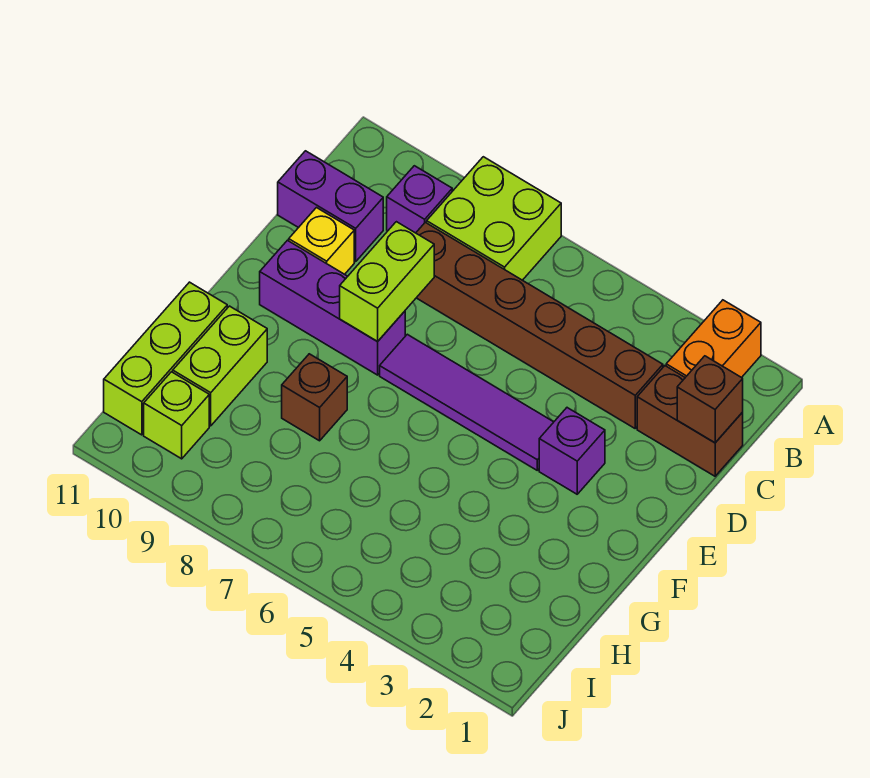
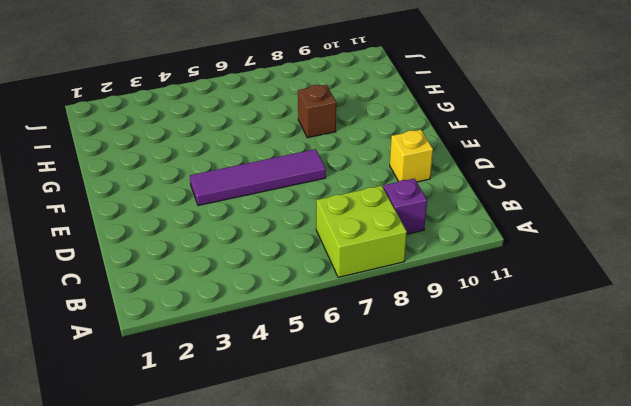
none -> orange 1x2 brick [666,300,761,378]
none -> brown 1x2 brick [637,366,743,476]
none -> brown 1x6 brick [416,222,663,428]

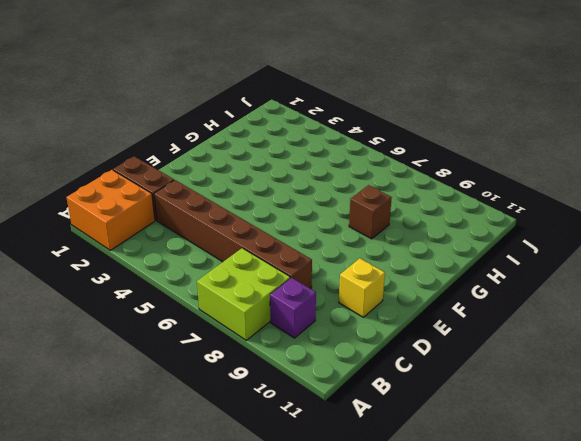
orange 2x2 brick [66,170,155,250] -> orange 1x2 brick [666,300,761,378]
none -> purple 1x2 brick [278,151,383,261]
none -> purple 1x1 brick [539,408,605,494]
none -> purple 1x4 tile [380,334,553,470]

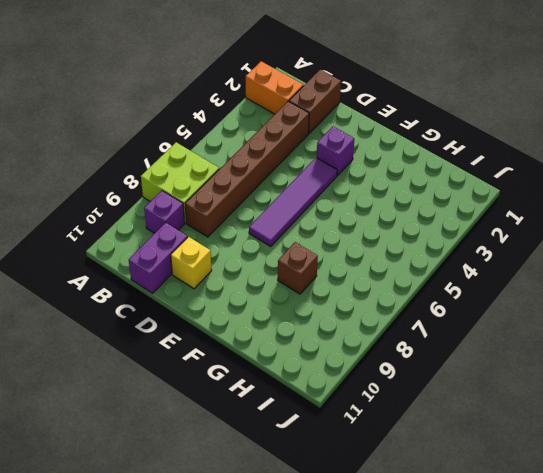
none -> purple 1x3 brick [260,240,405,375]
none -> lime 1x2 brick [173,306,267,426]
none -> lime 1x3 brick [104,282,227,435]

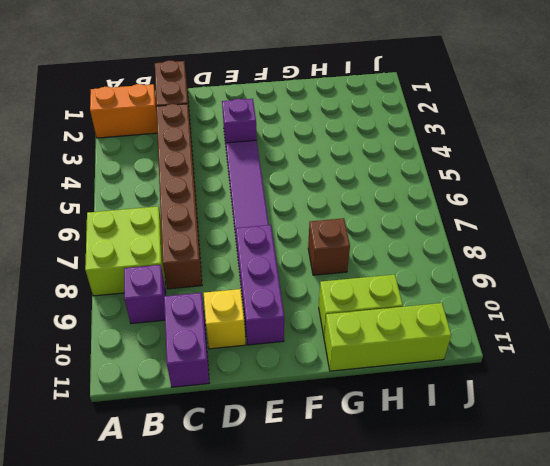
none -> lime 1x1 brick [144,372,209,459]
none -> brown 1x1 brick [677,356,743,443]
none -> lime 1x2 brick [340,222,434,342]

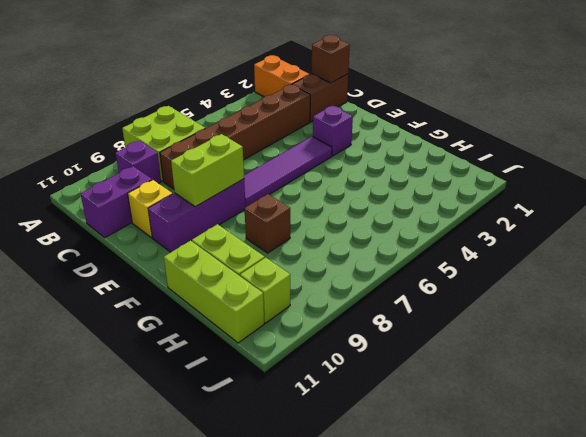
lime 1x2 brick [171,134,244,207] -> lime 1x2 brick turned to [340,222,434,342]

